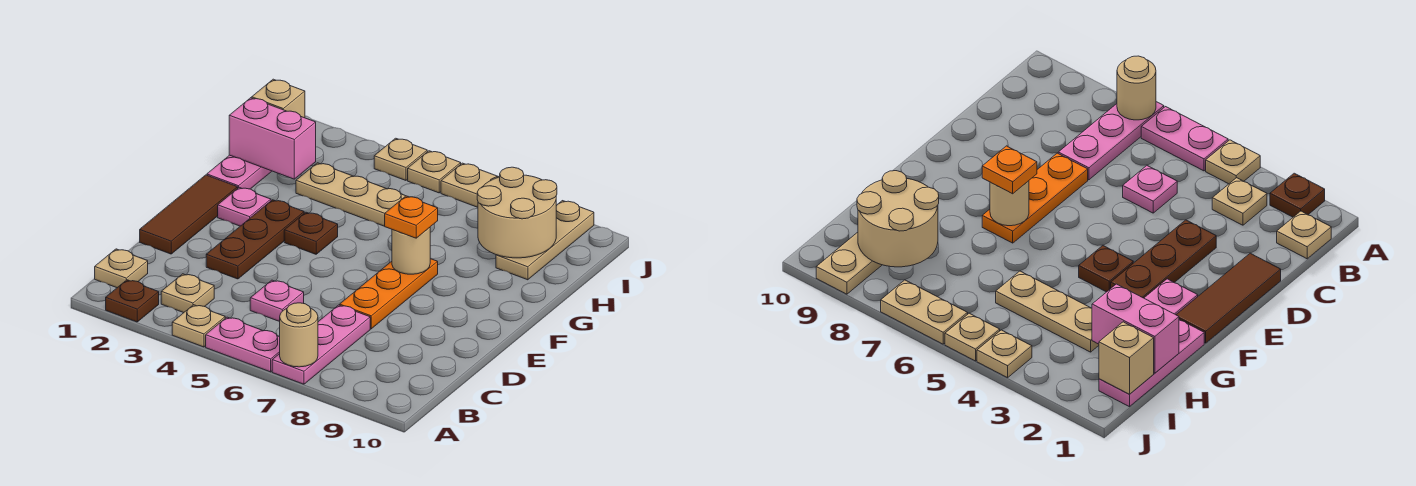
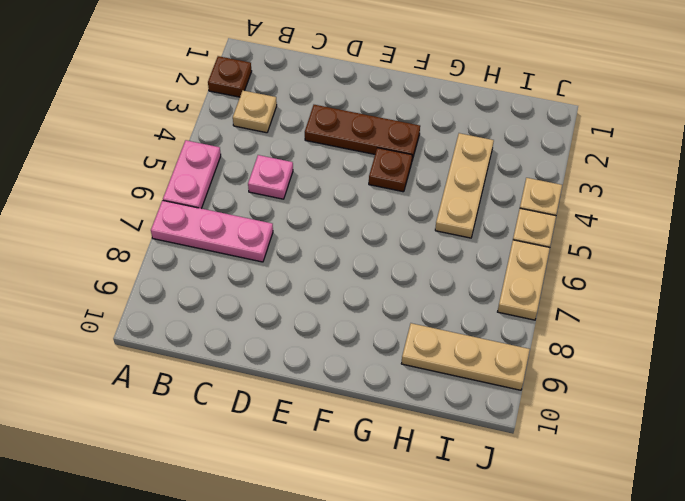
none -> tan 1x1 plate [172,305,225,347]
none -> tan 1x1 plate [95,249,148,288]
none -> brown 1x3 tile [140,175,238,254]

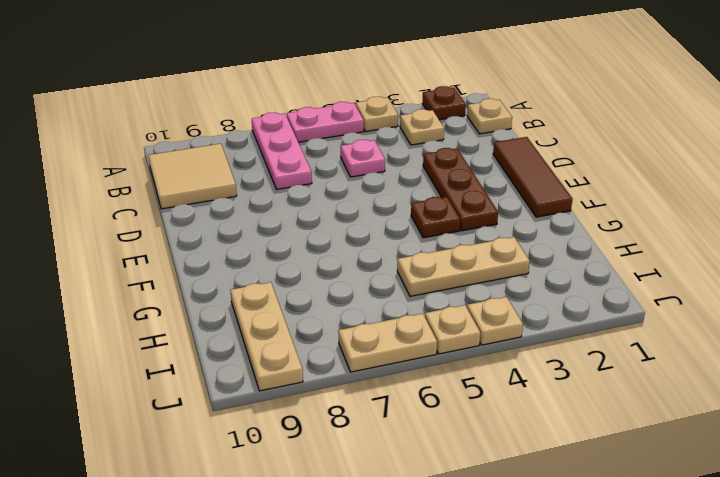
tan 2x2 tile [148,144,237,209] -> none
none -> orange 1x3 plate [340,259,438,329]
none -> pink 1x1 plate [218,187,271,226]
none -> pink 1x3 plate [207,155,272,189]

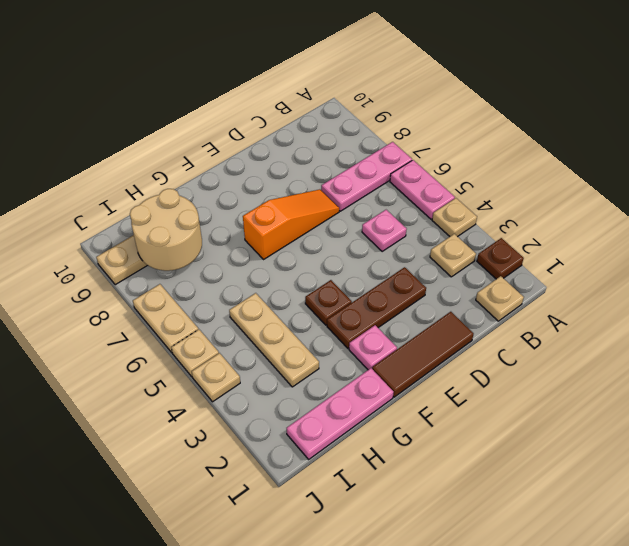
orange 1x3 slope [243,189,339,259] -> orange 1x3 plate [340,259,438,329]
none -> tan 1x1 round brick [280,303,318,367]
none -> tan 1x1 round brick [392,228,430,274]
none -> pink 1x2 brick [229,98,316,179]

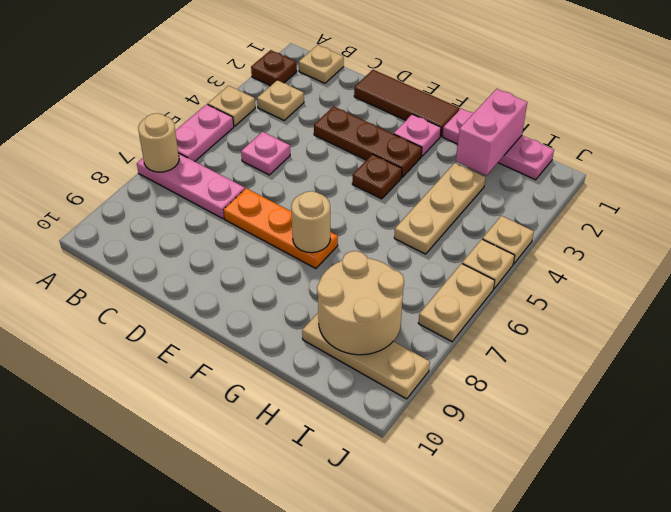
none -> tan 1x1 brick [252,79,305,118]
none -> orange 1x1 plate [385,196,438,238]

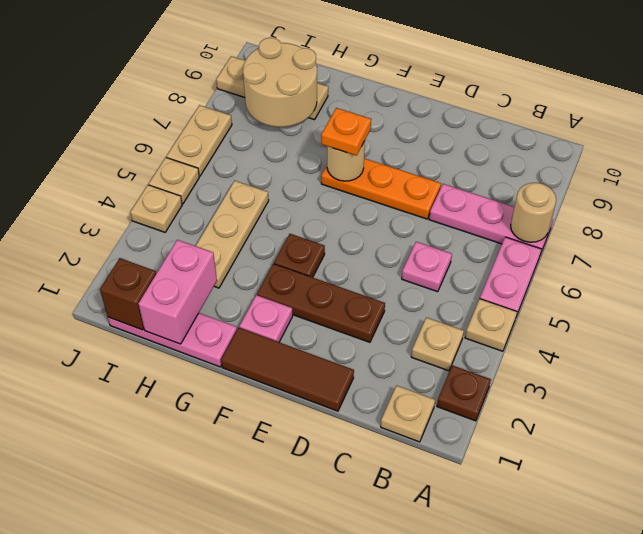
brown 1x1 brick [100,258,156,330] -> tan 1x1 brick [252,79,305,118]

